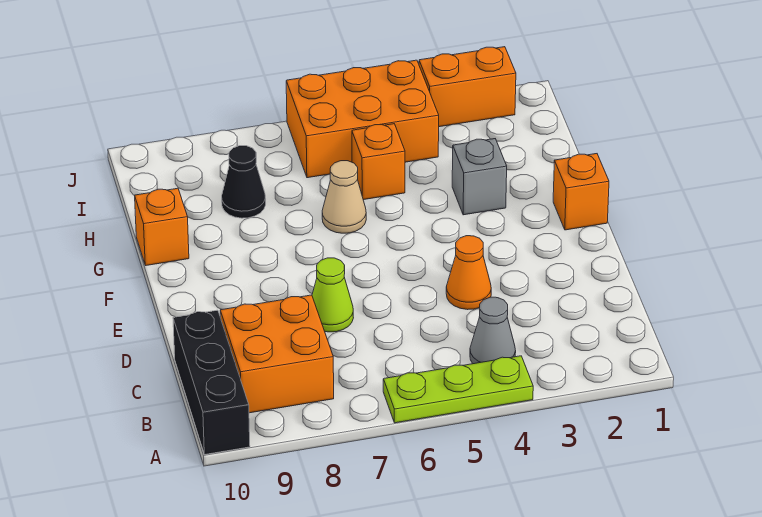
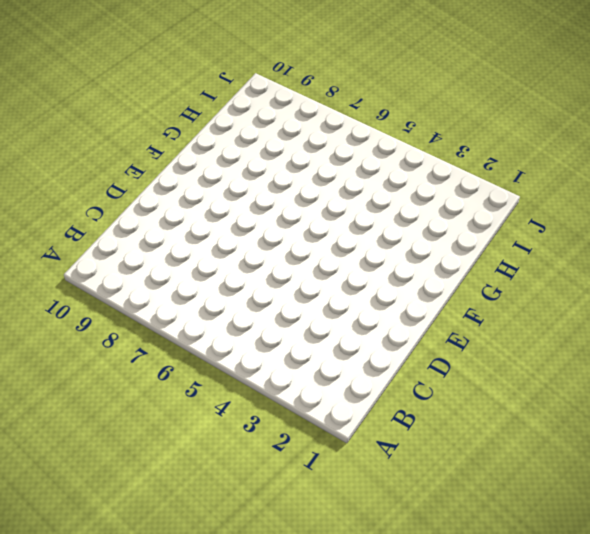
none -> lime 1x3 plate [383,356,533,423]
none -> black 1x3 brick [173,310,250,454]
none -> grey 1x1 cone [470,297,516,364]

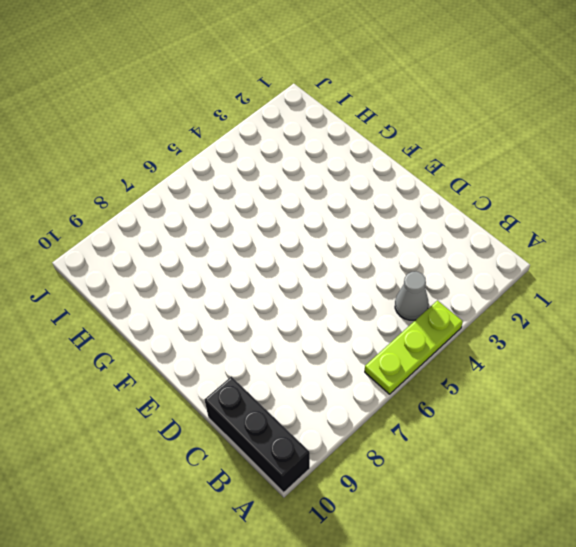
none -> orange 2x2 brick [220,295,334,413]
none -> orange 1x1 cone [446,236,491,310]
none -> lime 1x1 cone [312,258,353,332]

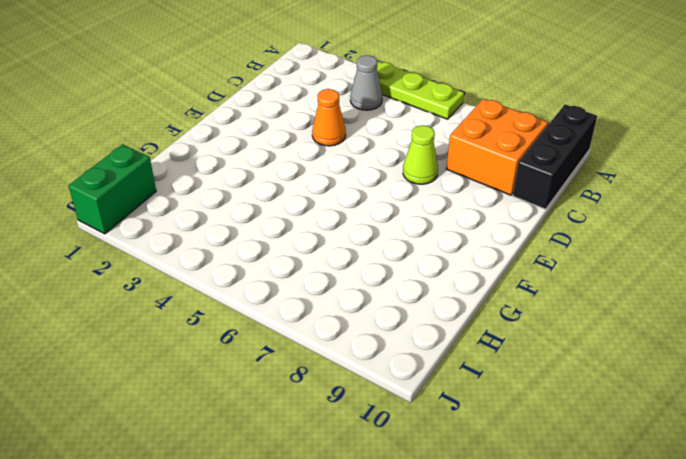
green 1x2 brick [69,144,156,234] -> none
none -> orange 1x1 brick [553,154,609,230]
none -> grey 1x1 brick [452,139,507,215]
none -> tan 1x1 cone [322,161,366,233]

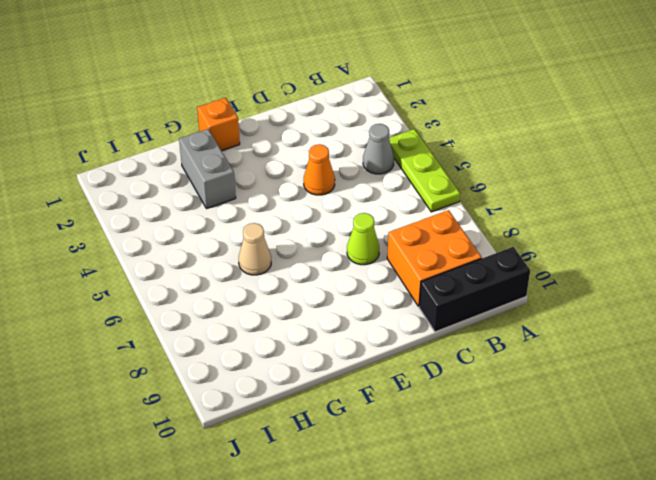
grey 1x2 brick [179,129,236,209] -> grey 1x1 brick [452,139,507,215]
none -> orange 1x1 brick [135,188,189,265]
none -> orange 1x1 brick [352,124,405,200]
none -> black 1x1 cone [222,146,266,218]

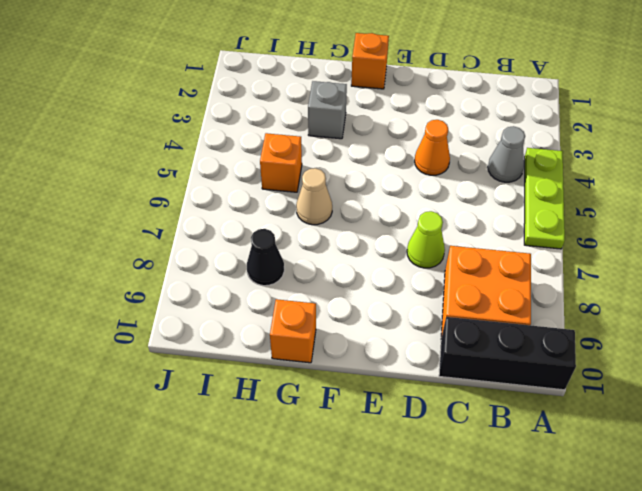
none -> orange 2x3 brick [286,60,439,178]
none -> orange 1x2 brick [419,47,516,127]

